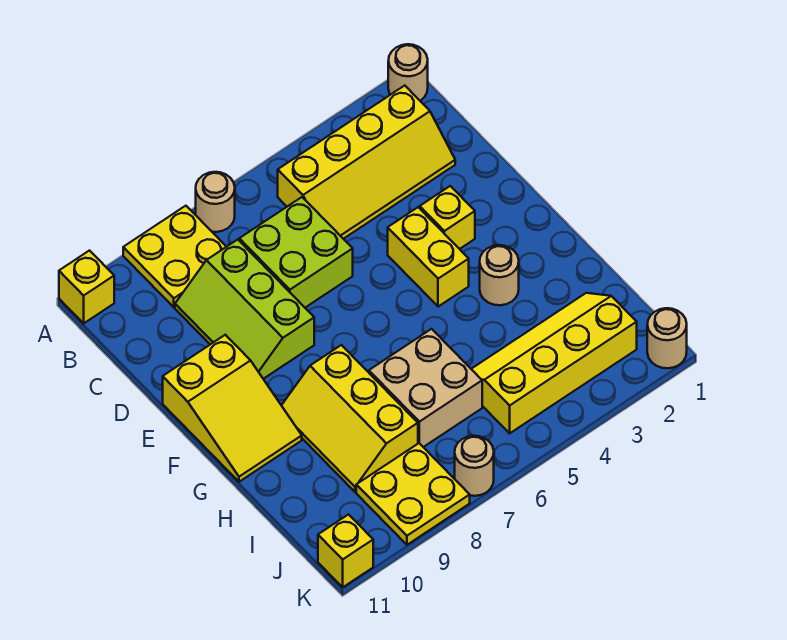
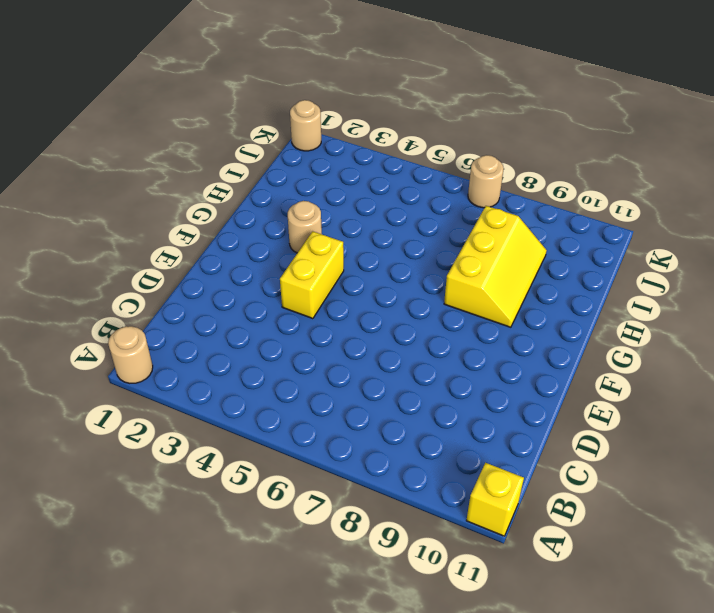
none -> tan 1x1 round brick [196,172,235,232]
none -> yellow 2x2 plate [123,206,226,307]
none -> yellow 2x4 slope [278,86,455,239]

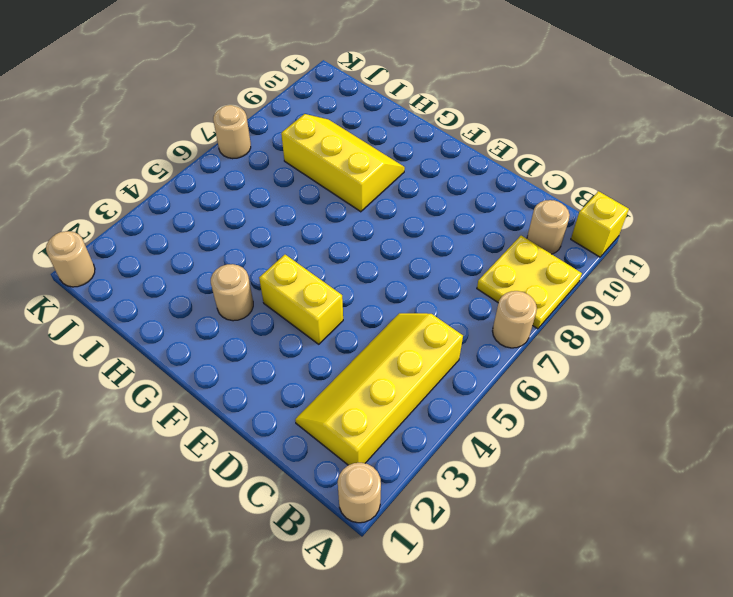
tan 1x1 round brick [527,200,570,254] -> none
none -> lime 2x2 brick [239,197,353,308]
none -> lime 2x3 slope [175,240,314,379]
none -> yellow 1x1 brick [420,186,475,249]

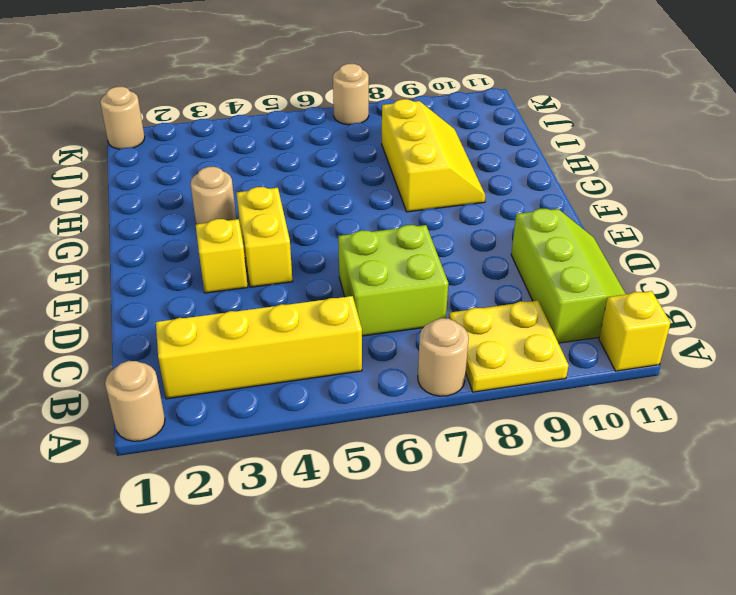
lime 2x3 slope [511,209,626,343] -> lime 2x3 slope moved to [175,240,314,379]
none -> yellow 2x3 slope [163,335,302,482]
none -> tan 2x2 brick [369,329,482,447]
none -> yellow 2x4 slope [472,293,637,433]

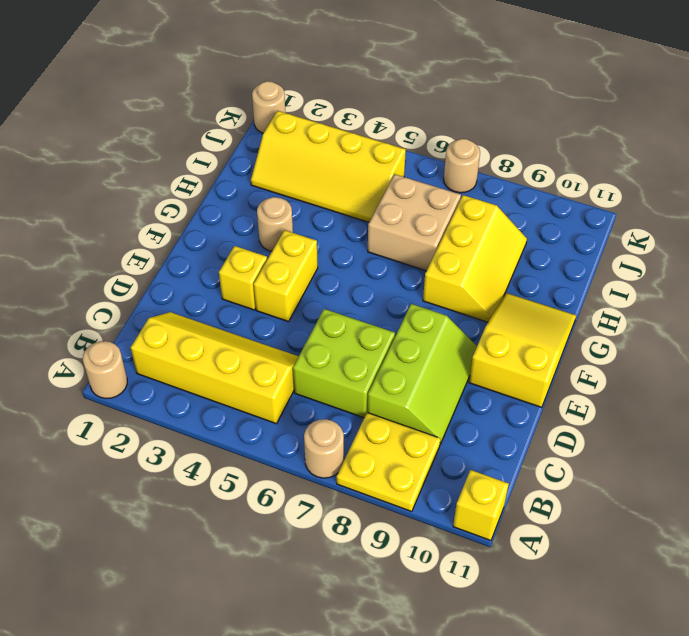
none -> yellow 2x2 plate [356,443,470,545]
none -> yellow 1x1 brick [318,515,373,587]

